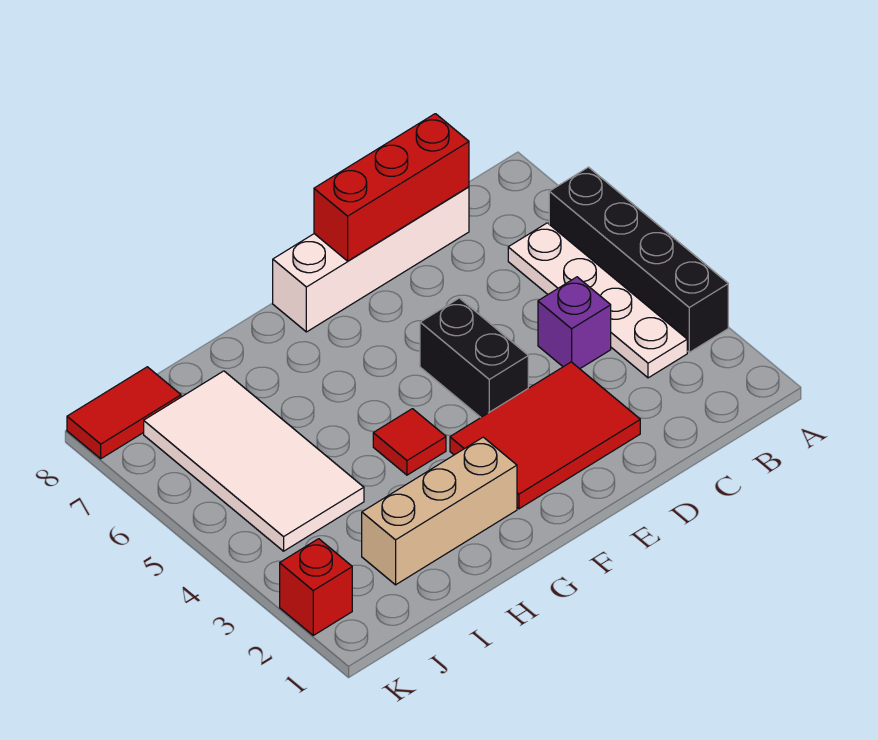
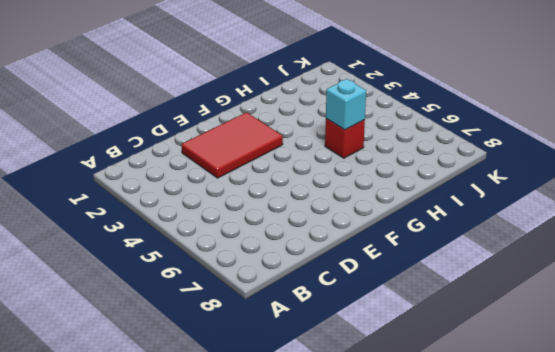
red 1x1 brick [325,119,365,158] -> red 1x1 brick moved to [280,539,352,635]
cyan 1x1 brick [326,79,366,130] -> none
none -> black 1x4 brick [549,167,728,352]
none -> white 1x4 plate [508,223,687,378]
none -> purple 1x1 brick [538,277,611,369]

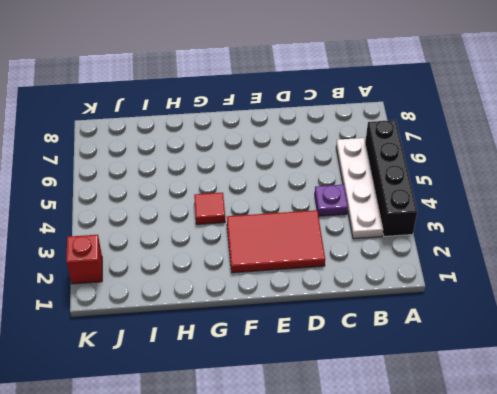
purple 1x1 plate [315,185,348,216] -> purple 1x1 brick [538,277,611,369]
none -> white 1x4 brick [273,187,469,332]
none -> black 1x2 brick [420,298,528,417]
none -> tan 1x3 brick [362,437,517,585]

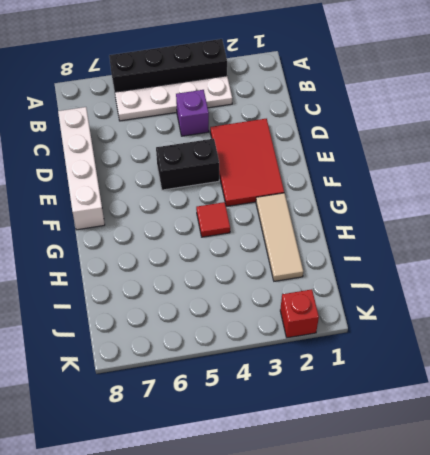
tan 1x3 tile [256,193,303,281] -> tan 1x3 brick [362,437,517,585]
none -> white 2x4 tile [144,371,364,551]
none -> red 1x2 tile [67,367,181,459]
none -> red 1x3 brick [314,114,469,261]

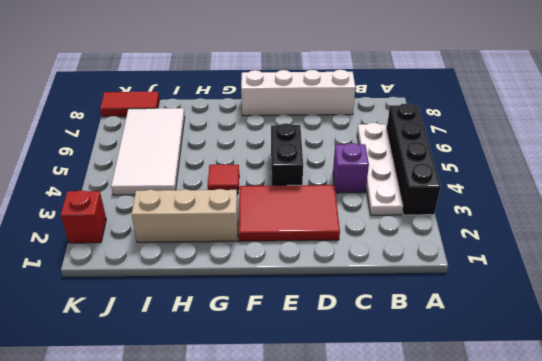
none -> red 1x3 brick [314,114,469,261]

